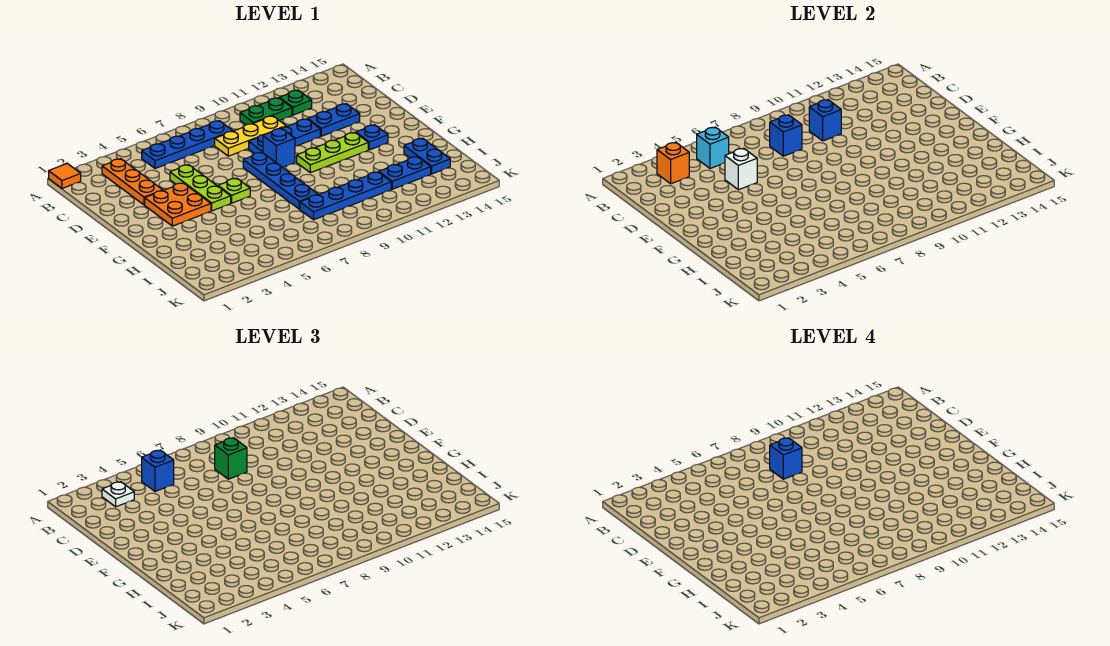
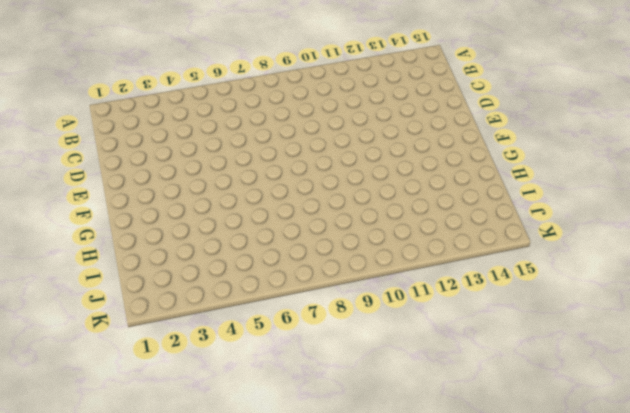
none -> orange 1x1 tile [49,164,81,188]
none -> orange 1x3 plate [102,159,163,205]
none -> blue 1x4 plate [142,121,233,169]

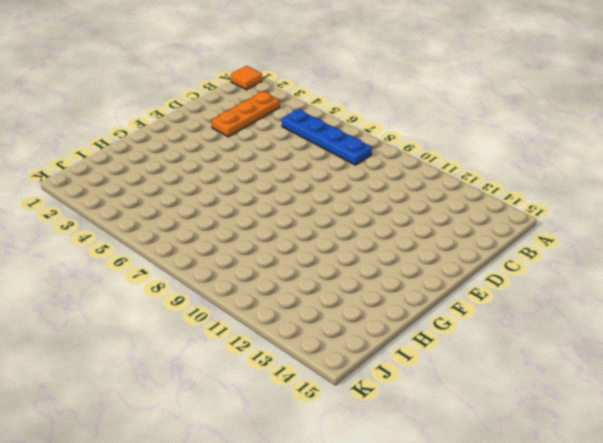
none -> green 1x2 plate [240,98,292,125]
none -> green 1x1 plate [280,90,312,115]
none -> yellow 1x3 plate [215,116,286,156]

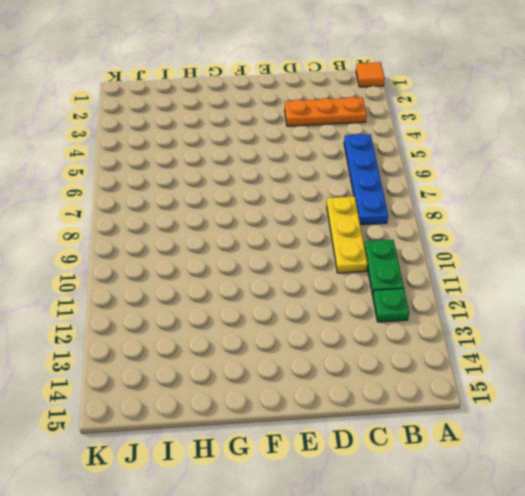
none -> lime 1x3 plate [170,165,231,211]
none -> blue 1x3 plate [249,119,320,154]
none -> blue 1x2 plate [308,104,360,136]

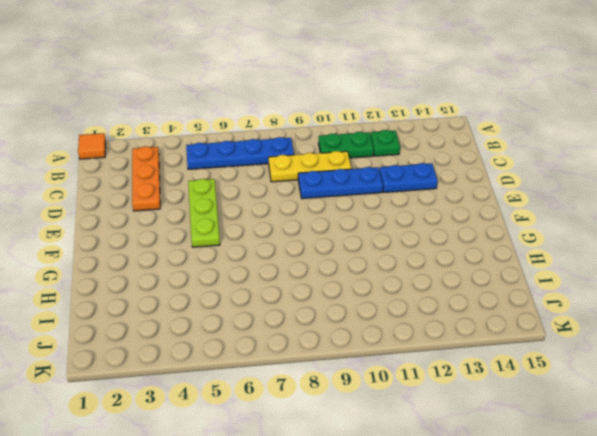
none -> orange 2x2 plate [145,183,211,226]
none -> blue 1x4 plate [243,152,318,209]
none -> blue 1x1 brick [263,128,295,168]

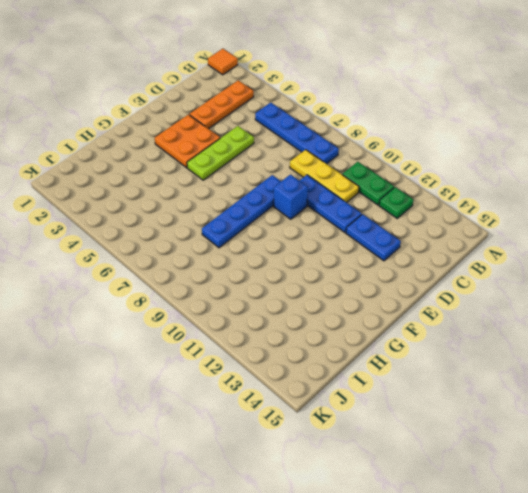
none -> lime 1x1 plate [218,178,250,203]
none -> lime 1x3 plate [297,133,368,173]
none -> blue 1x1 plate [356,125,388,150]

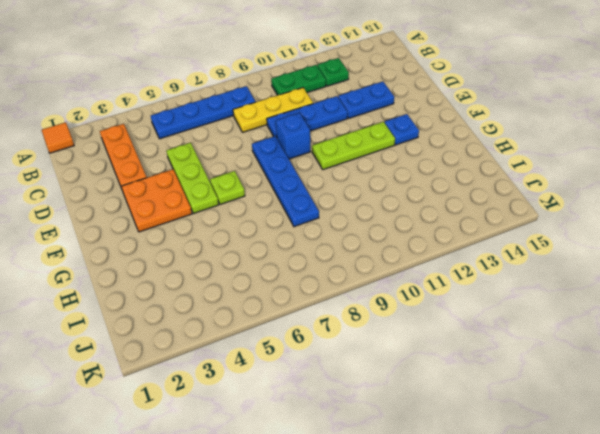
none -> blue 1x2 plate [404,138,450,174]
none -> blue 1x4 plate [300,172,391,220]
none -> blue 1x2 plate [379,157,431,189]

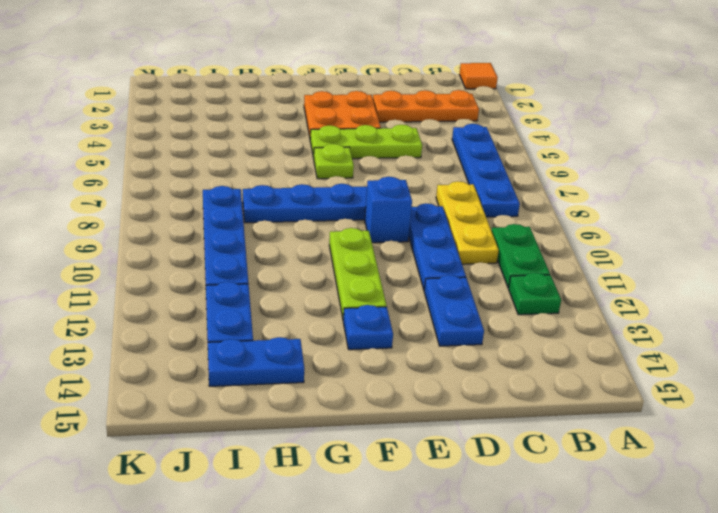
none -> orange 1x1 brick [657,142,689,184]
none -> cyan 1x1 brick [697,127,729,169]
none -> blue 1x1 brick [770,115,802,156]

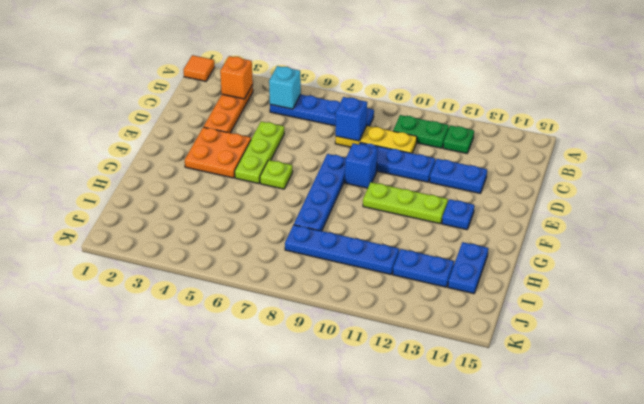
none -> blue 1x1 brick [809,100,841,141]
none -> white 1x1 brick [725,148,757,190]
none -> white 1x1 plate [102,482,134,507]

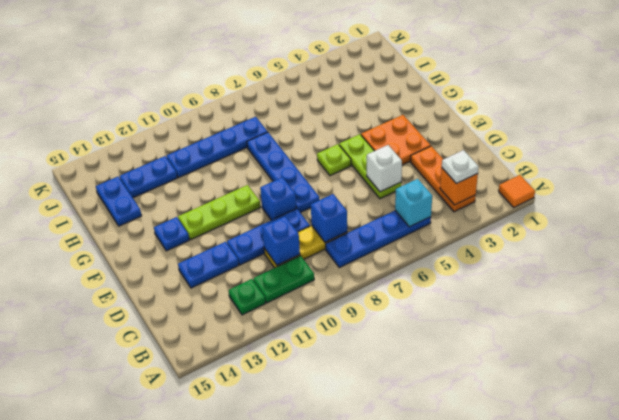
none -> blue 1x1 brick [142,450,174,492]
none -> green 1x1 brick [215,438,247,479]
none -> blue 1x1 brick [770,438,802,479]

